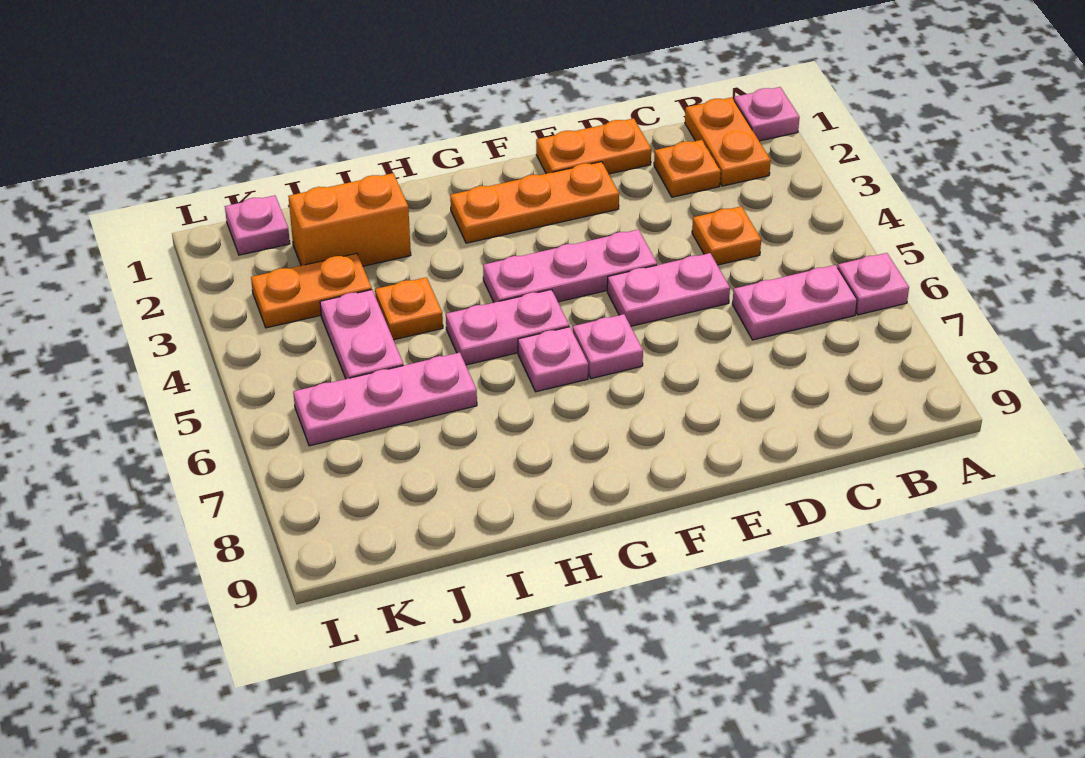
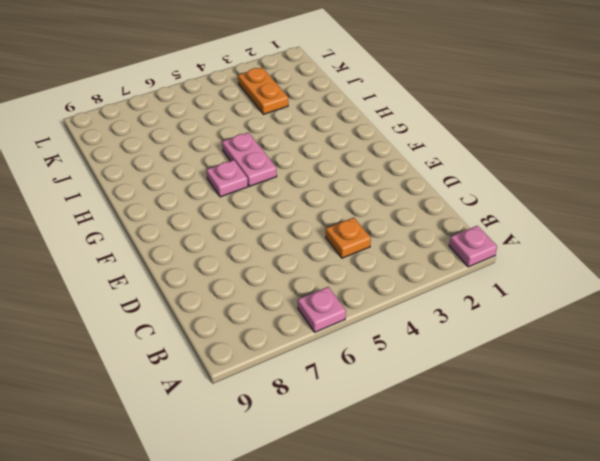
none -> orange 1x2 plate [685,97,771,186]
none -> pink 1x2 plate [732,265,857,340]
none -> orange 1x1 plate [654,140,721,197]

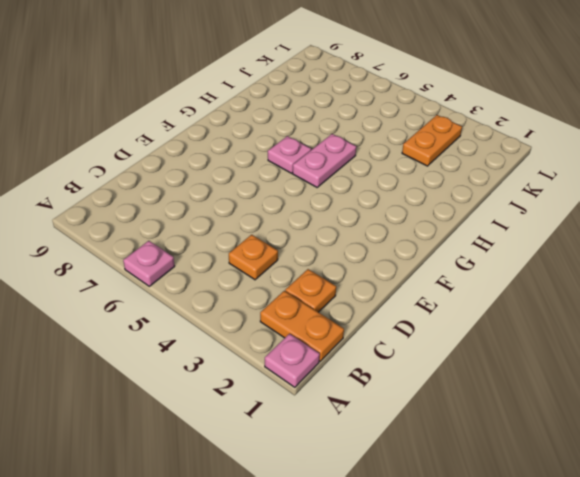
none -> pink 1x2 plate [732,265,857,340]
none -> orange 1x2 plate [536,118,651,174]
none -> pink 1x2 plate [607,253,730,326]

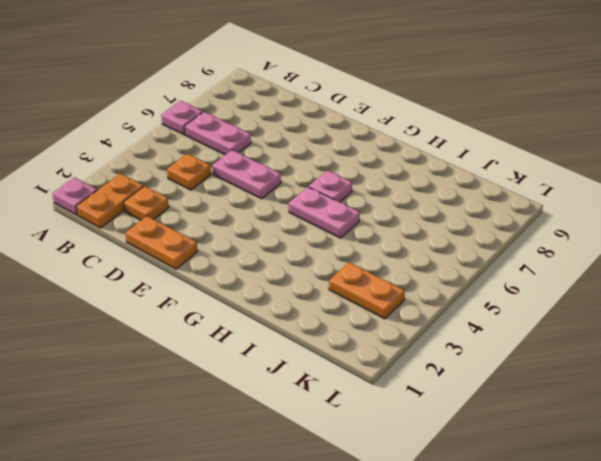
none -> orange 1x3 plate [450,162,619,243]
none -> pink 1x3 plate [483,230,657,302]
none -> pink 1x1 plate [573,314,643,379]

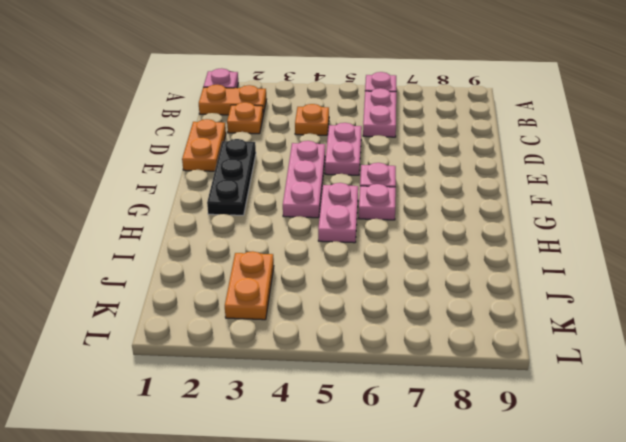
black 1x3 plate [207,139,256,215] -> orange 1x3 plate [450,162,619,243]
none -> orange 1x2 brick [288,173,411,266]
none -> orange 1x1 plate [375,277,443,340]
none -> pink 1x3 plate [293,353,477,446]

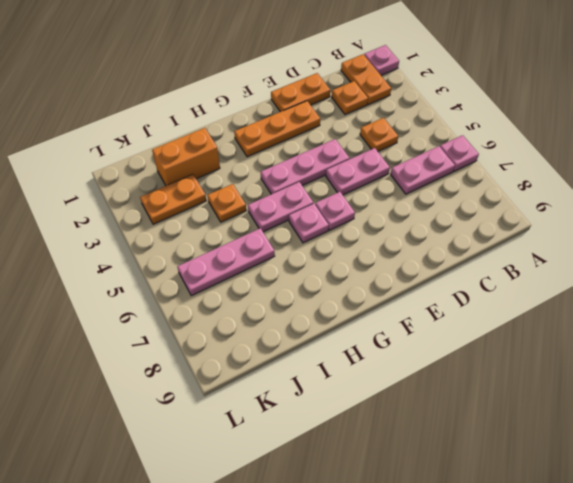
none -> pink 1x2 plate [320,290,403,379]
none -> pink 1x1 plate [225,195,290,255]

